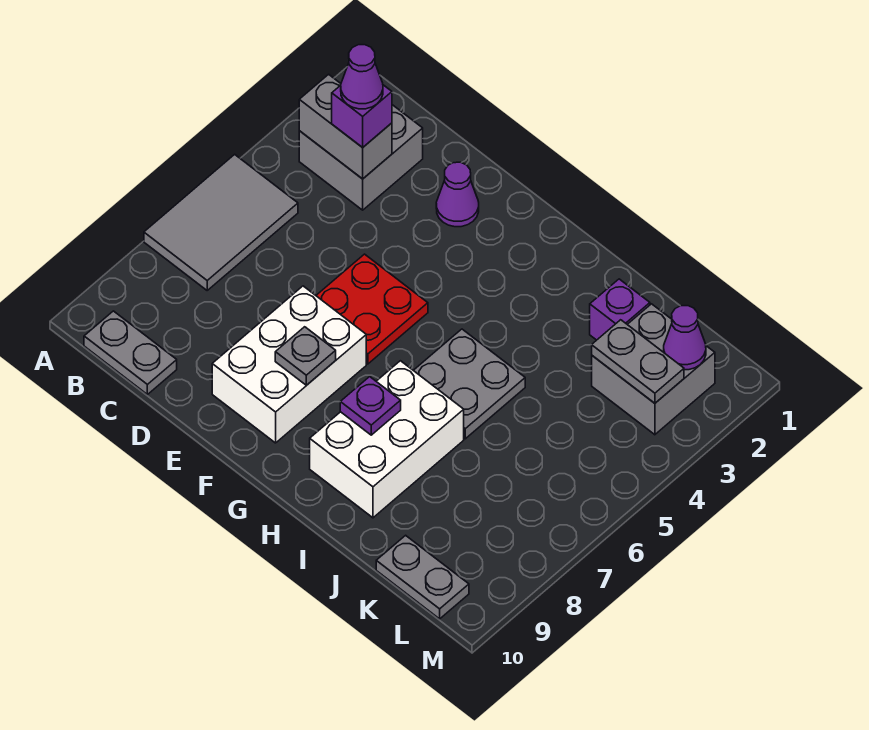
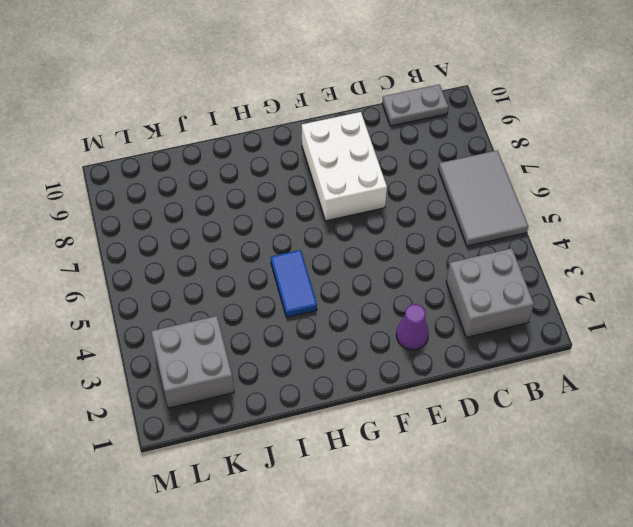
blue 1x2 tile [271,250,317,317] -> grey 2x2 plate [413,329,525,439]
none -> red 2x2 plate [316,254,428,364]
none -> white 2x3 brick [310,361,464,518]
none -> purple 1x1 brick [590,279,650,340]

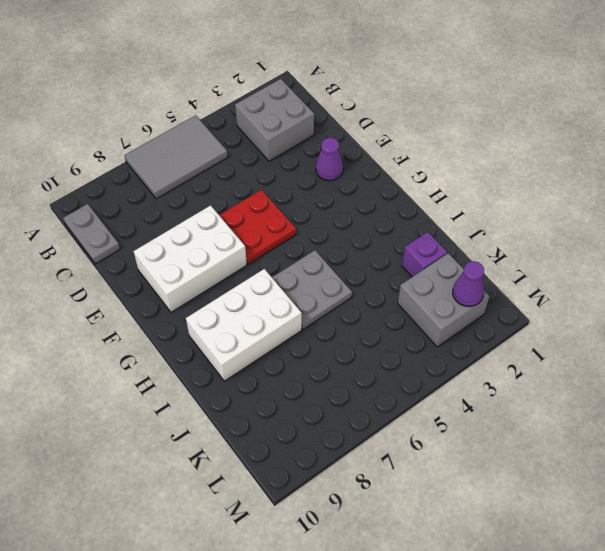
none -> grey 1x2 plate [376,535,469,619]
none -> grey 1x2 brick [299,74,392,179]
none -> grey 1x1 plate [275,327,336,385]

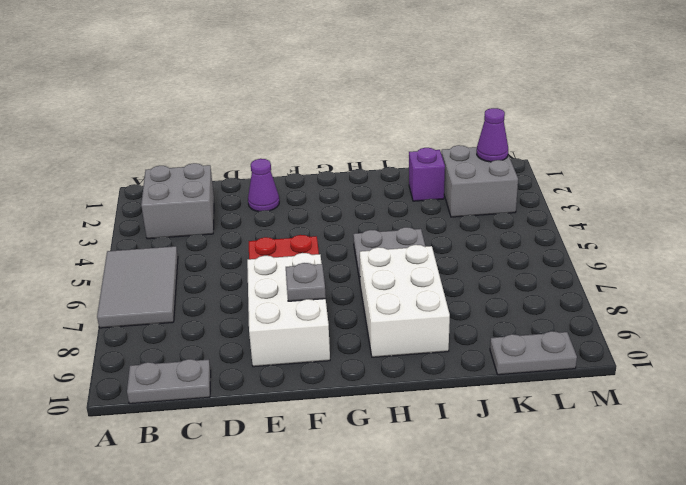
none -> grey 1x2 brick [299,74,392,179]
none -> purple 1x1 plate [340,377,401,435]
none -> grey 1x2 plate [592,320,684,403]

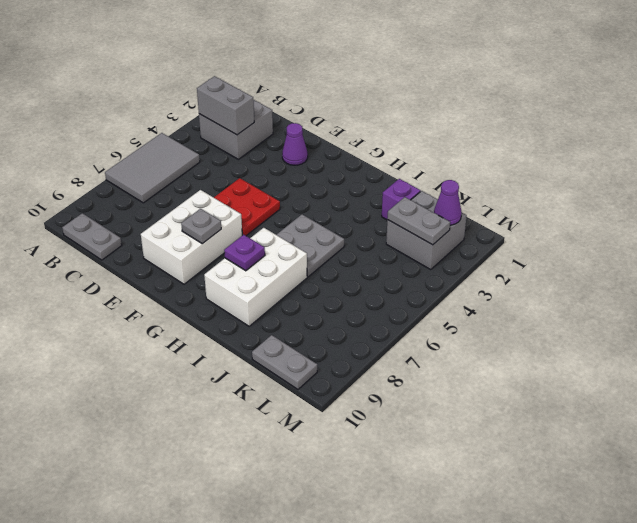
none -> purple 1x1 brick [332,85,392,148]
none -> purple 1x1 cone [341,45,383,109]

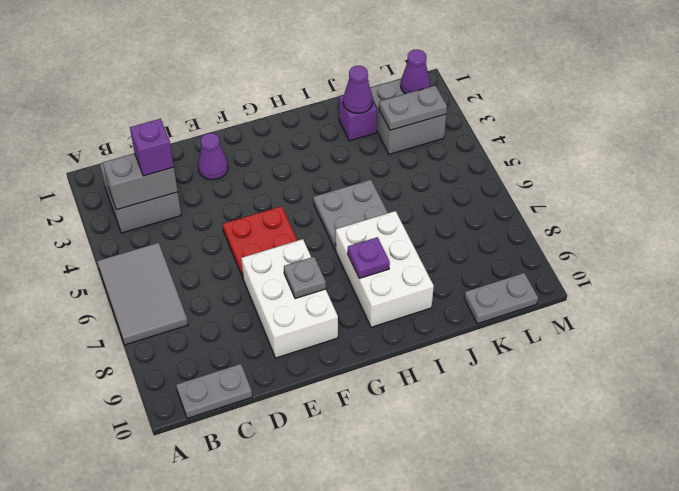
purple 1x1 cone [343,66,373,113] -> purple 1x1 cone moved to [341,45,383,109]

